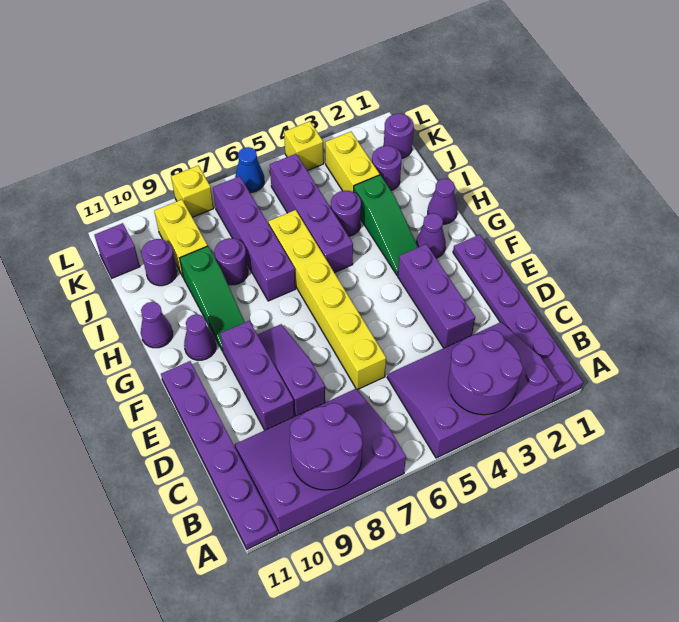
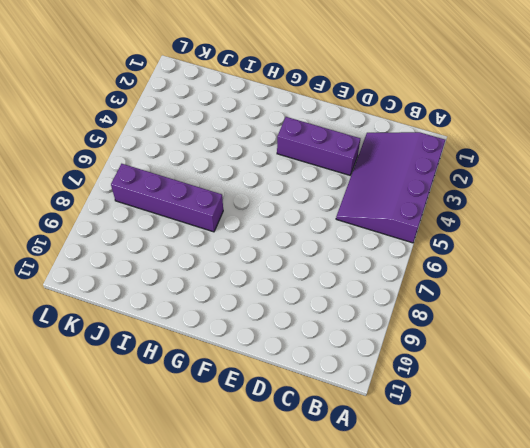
none -> purple 1x6 plate [453,235,583,401]
none -> purple 3x4 slope [234,389,406,534]
none -> purple 1x6 plate [161,361,278,549]

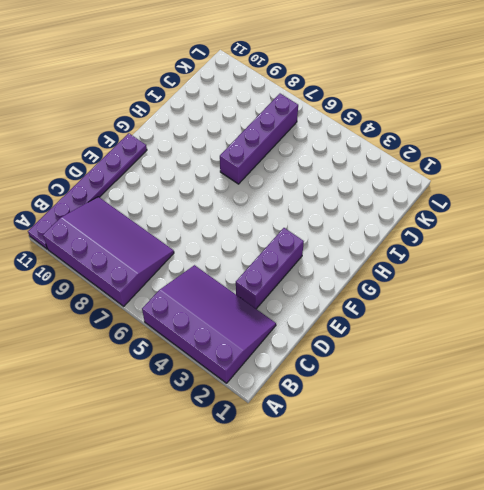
none -> purple 1x6 plate [453,235,583,401]
none -> yellow 1x6 brick [268,210,386,390]
none -> purple 1x3 slope [257,324,325,416]

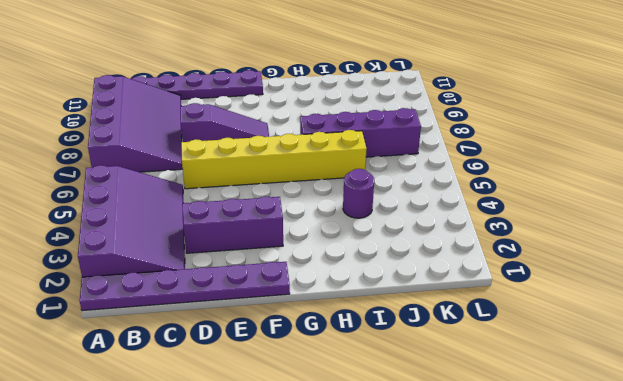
none -> purple 1x3 brick [220,321,295,430]
none -> purple 1x1 cone [416,213,446,258]
none -> green 1x3 slope [354,175,418,275]

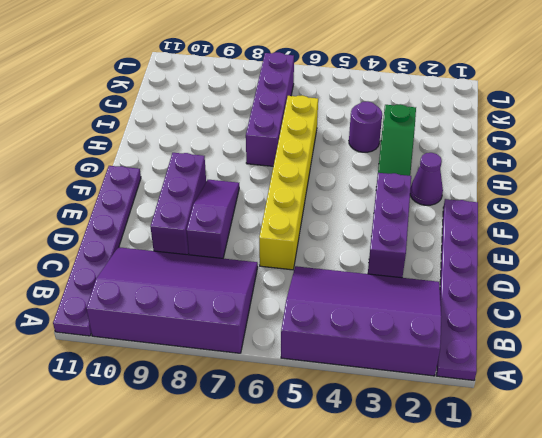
none -> green 1x3 slope [180,246,245,351]
none -> purple 1x1 cone [184,314,216,360]
none -> purple 1x1 cone [428,179,457,224]

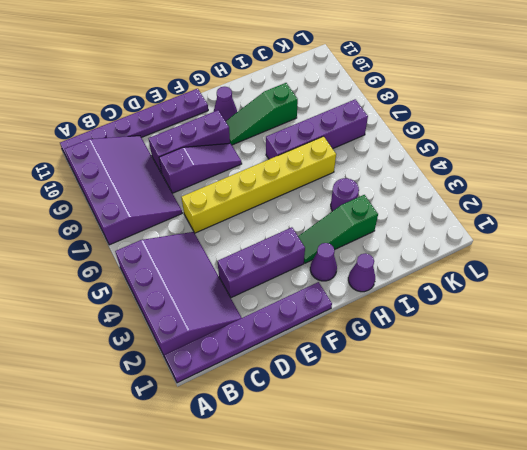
none -> purple 1x4 brick [270,154,353,273]
none -> purple 1x1 cone [141,302,173,348]
none -> purple 1x1 round brick [215,238,248,285]

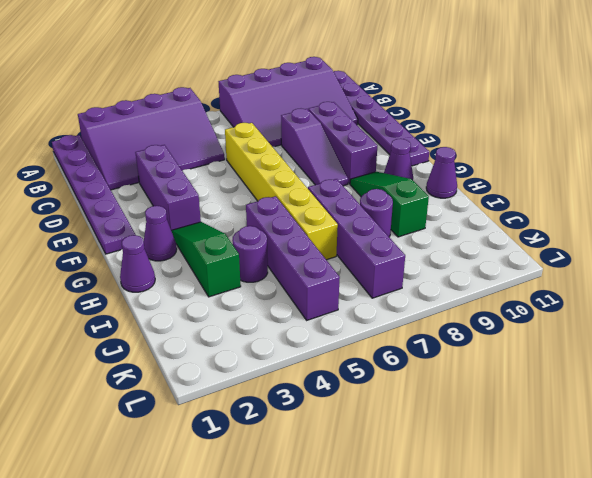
none -> purple 1x1 round brick [372,146,402,190]
none -> yellow 1x2 brick [325,132,380,192]
none -> yellow 1x2 brick [154,200,208,277]

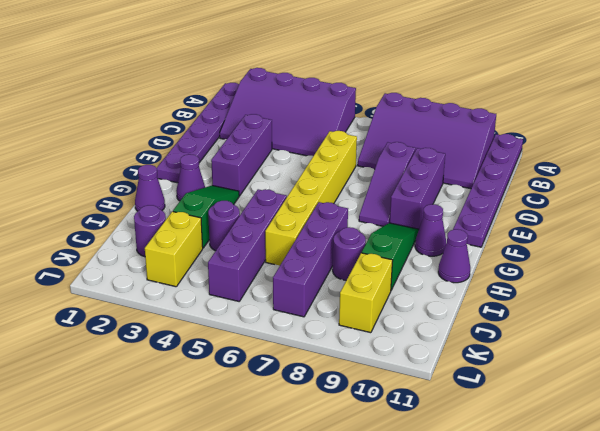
none -> purple 1x1 round brick [141,239,177,286]
none -> purple 1x1 round brick [384,114,414,158]
none -> purple 1x1 brick [94,223,140,278]

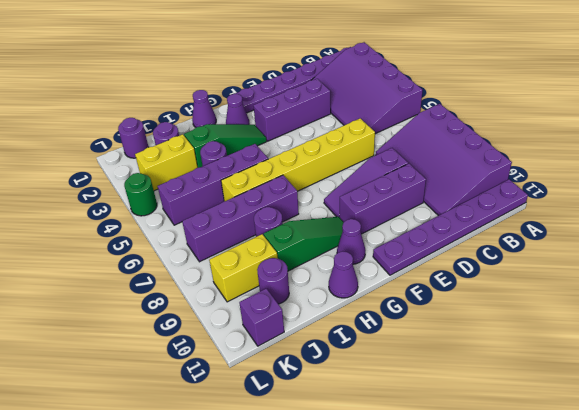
green 1x1 round brick [124,173,157,216] -> yellow 1x1 brick [284,121,324,171]
none -> blue 1x1 cone [235,147,264,193]
none -> yellow 1x1 brick [171,166,214,217]
none -> purple 2x2 round brick [448,330,523,415]

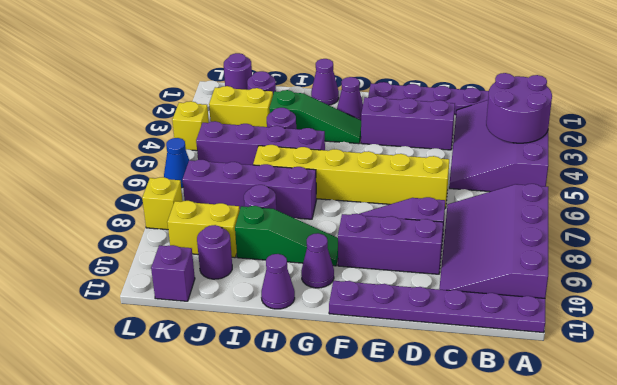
none -> purple 2x2 round brick [290,403,363,490]

